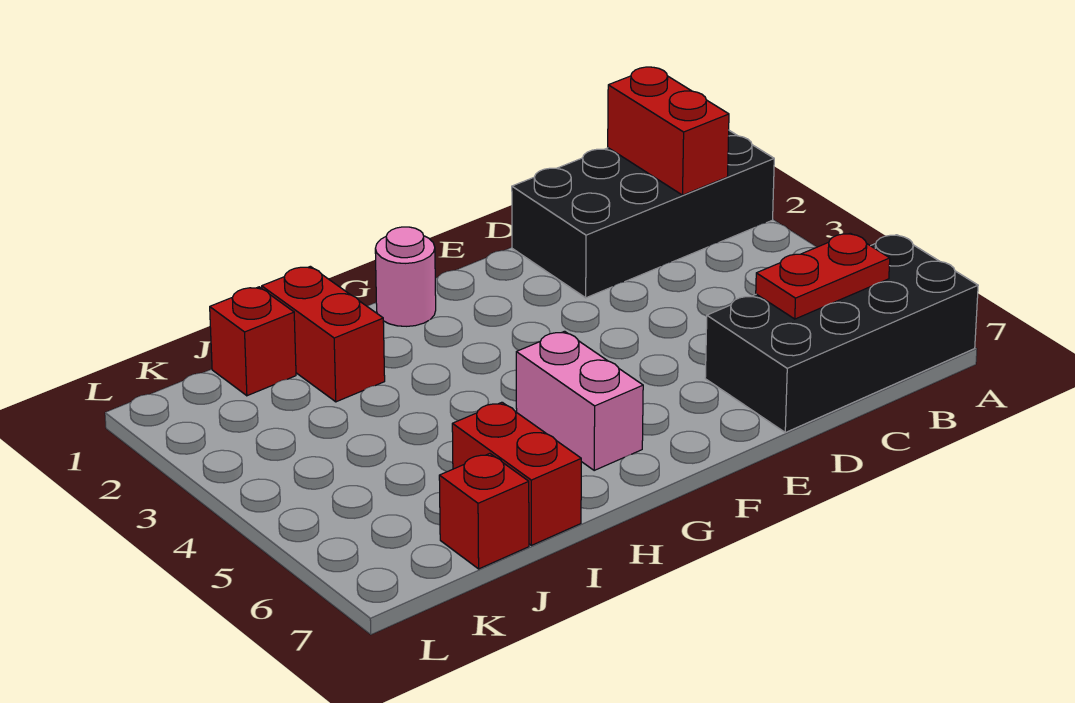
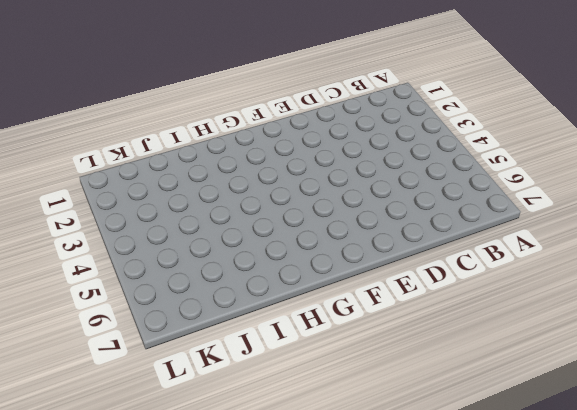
none -> black 2x4 brick [512,131,774,298]
none -> black 2x4 brick [705,235,978,432]

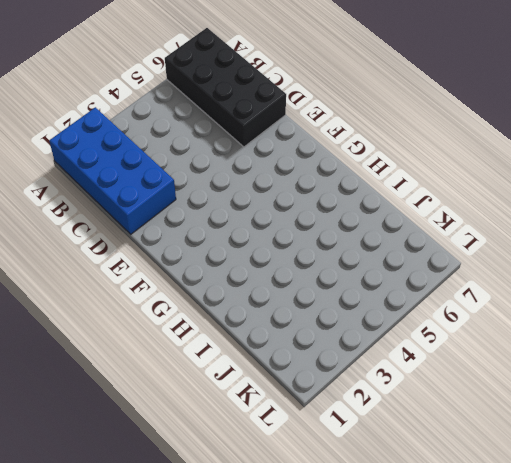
blue 2x4 brick [49,107,176,234] -> black 2x4 brick [512,131,774,298]
none -> pink 1x1 round brick [375,227,436,326]
none -> pink 1x2 brick [516,331,643,470]

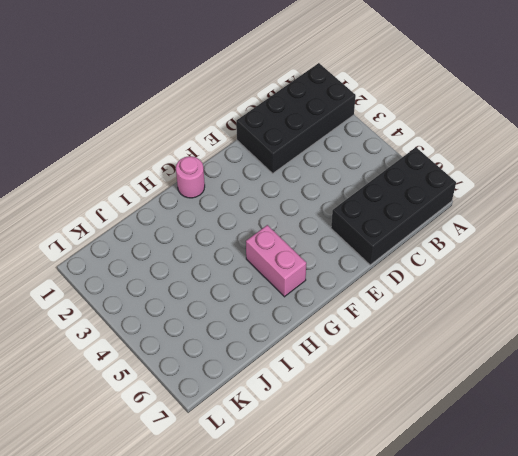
none -> red 1x2 brick [262,266,385,402]
none -> red 1x2 brick [452,402,581,545]

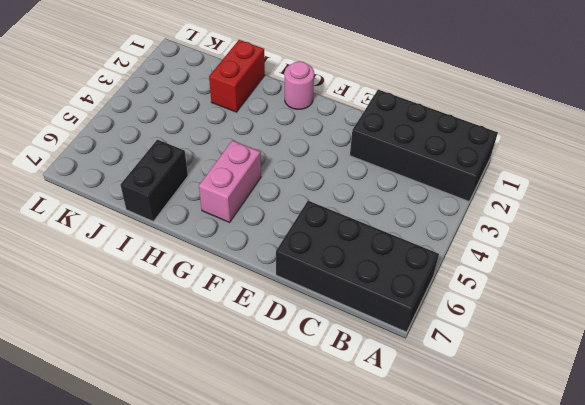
black 1x2 brick [121,140,188,221] -> red 1x2 brick [452,402,581,545]
none -> red 1x1 brick [210,287,296,396]
none -> red 1x1 brick [439,454,529,569]

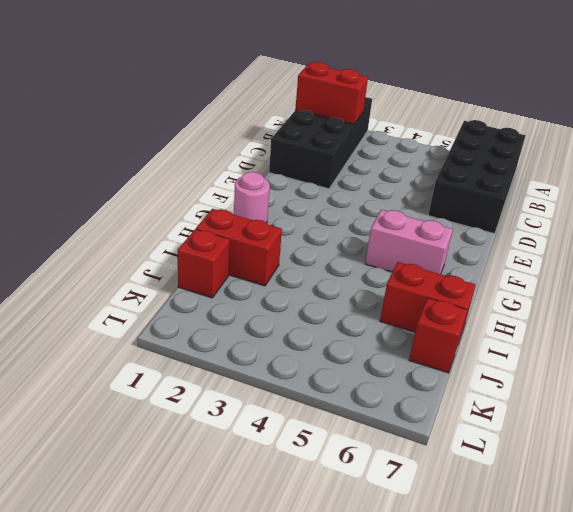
none -> red 1x2 plate [756,233,890,319]

